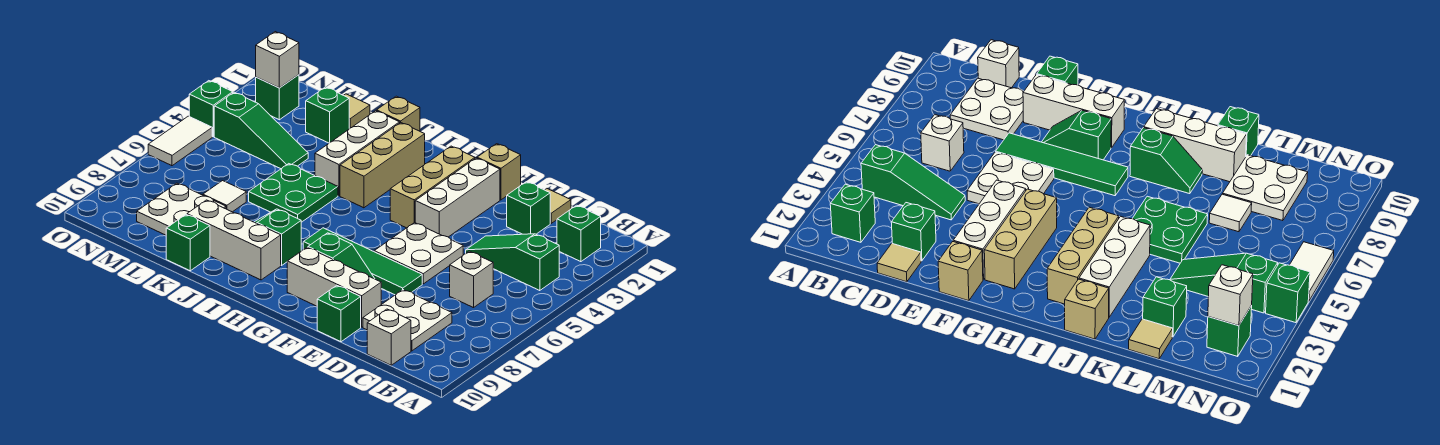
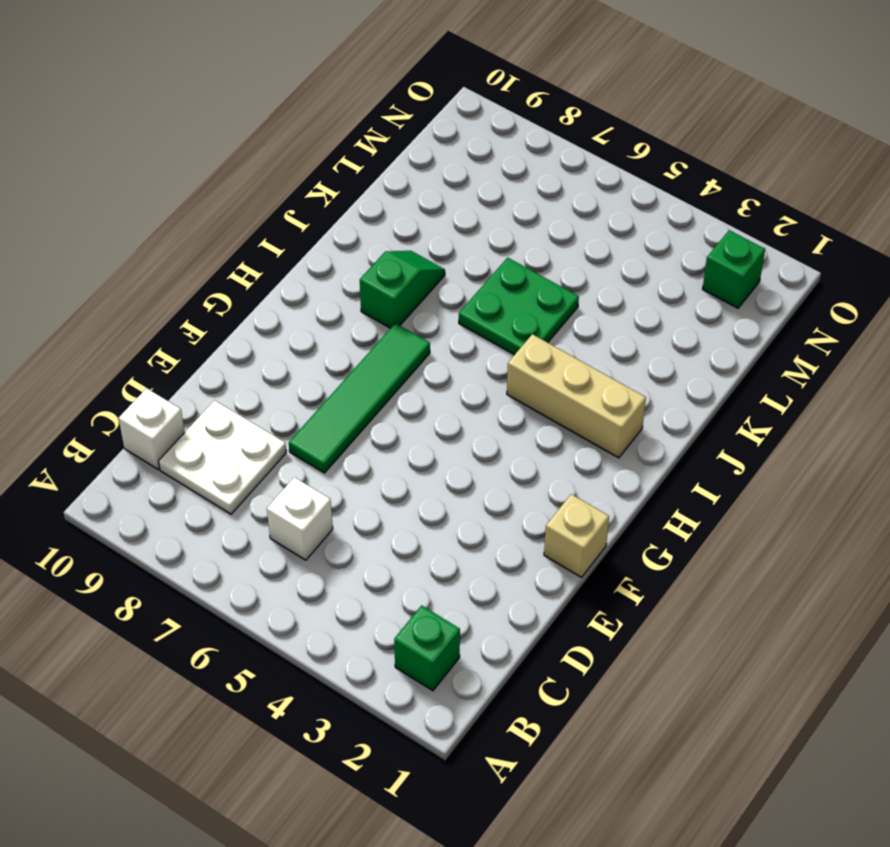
none -> green 1x3 slope [466,234,559,291]
none -> tan 1x1 tile [545,189,571,223]
none -> green 1x1 brick [507,182,550,234]
none -> white 2x2 plate [374,223,463,284]

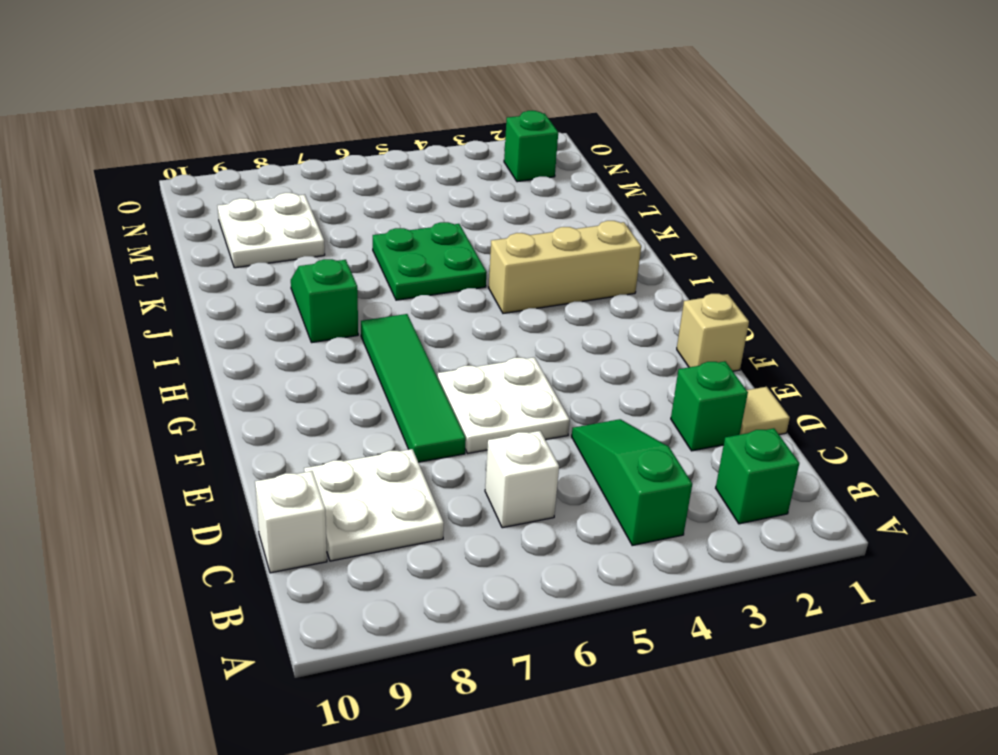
none -> white 1x3 brick [287,247,381,327]
none -> green 1x1 brick [317,285,361,342]
none -> white 1x3 brick [415,158,500,237]
none -> green 1x2 slope [308,233,375,279]

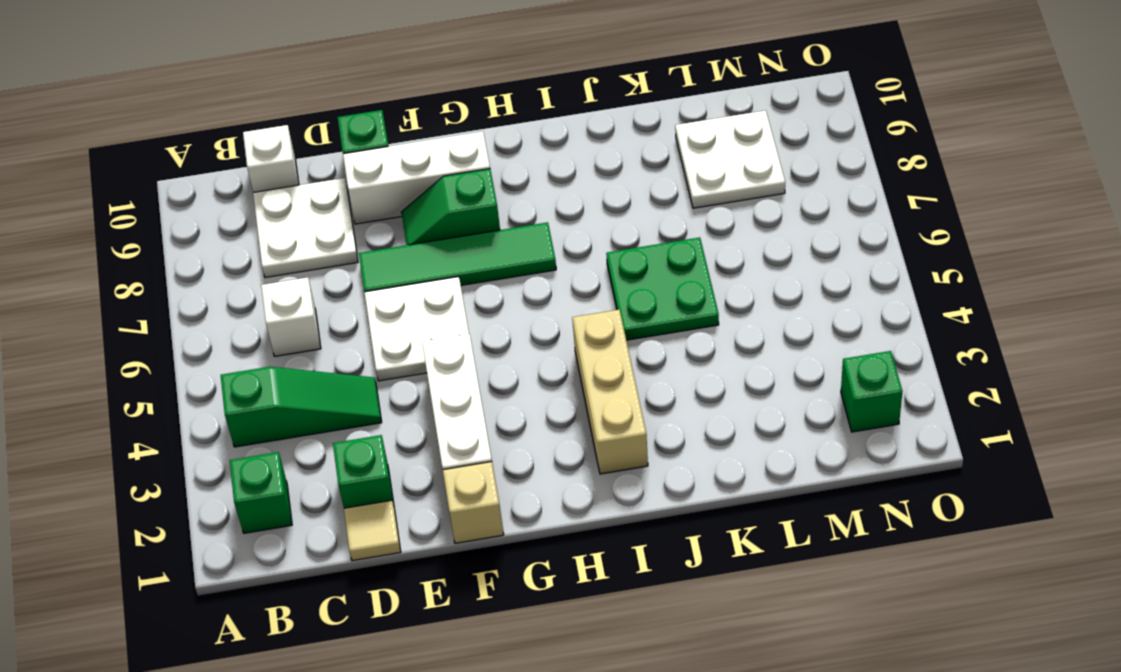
none -> tan 1x3 brick [390,146,475,228]
none -> green 1x2 slope [255,209,301,265]
none -> white 1x3 brick [187,200,281,280]
none -> tan 1x1 brick [377,96,420,131]

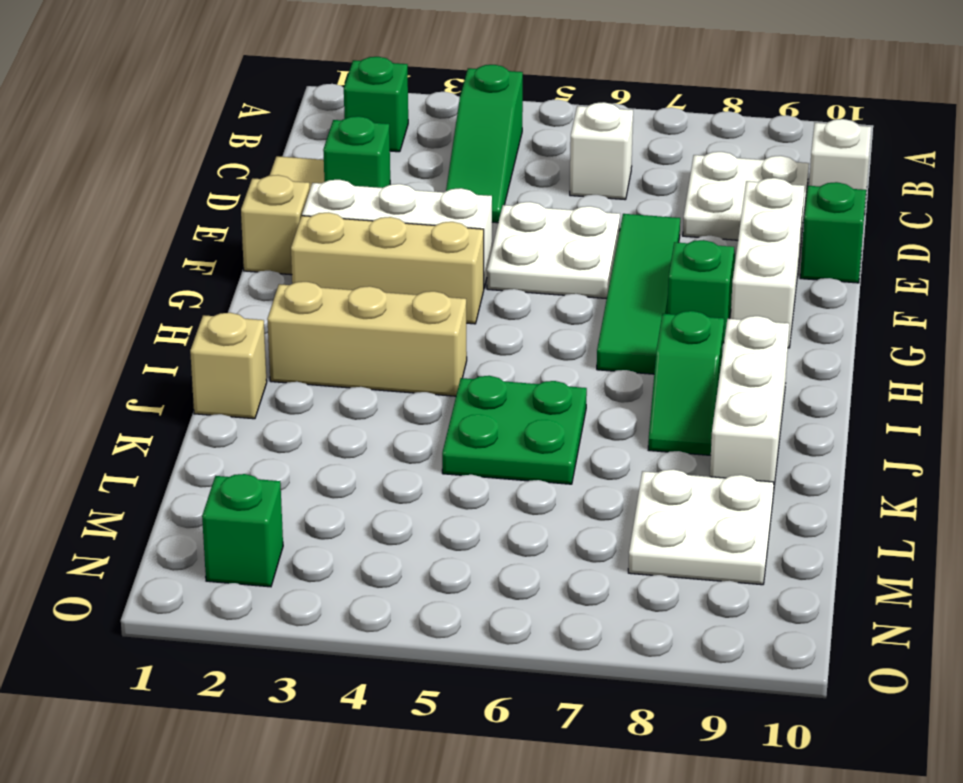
none -> white 1x3 brick [315,111,400,196]
none -> green 1x1 brick [166,215,210,271]
none -> tan 1x1 tile [344,94,370,129]
none -> green 1x1 brick [306,87,349,143]

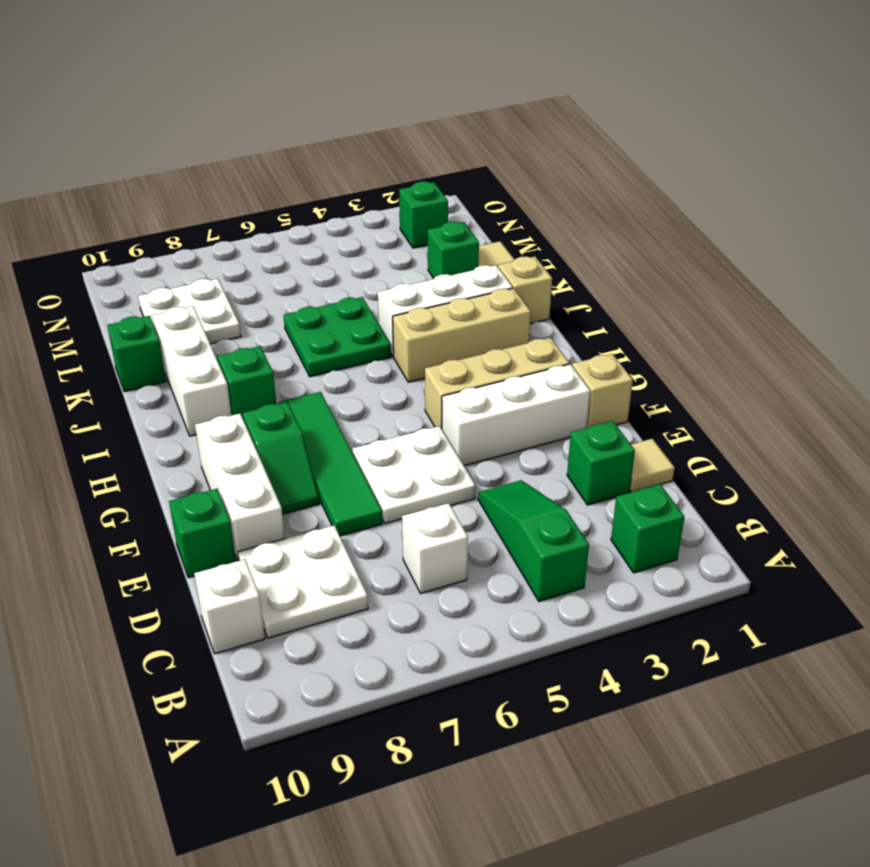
none -> green 1x3 slope [214,92,308,169]
none -> white 1x1 tile [203,181,246,212]
none -> green 1x1 brick [189,81,233,137]
none -> white 1x2 tile [148,116,212,166]

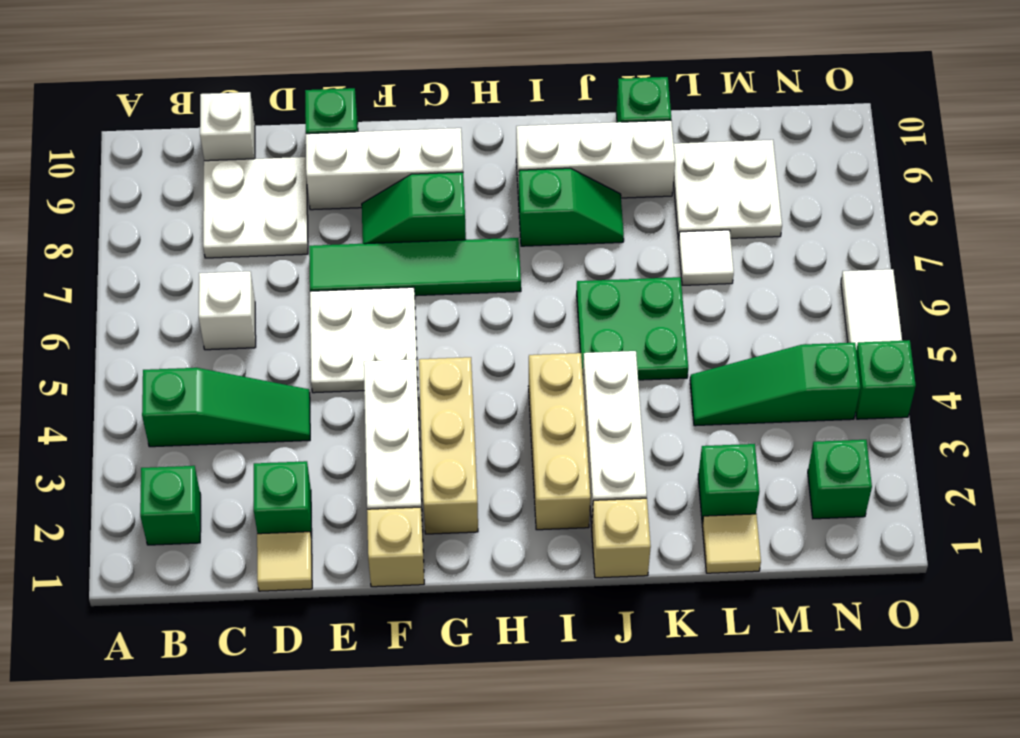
none -> white 1x1 brick [256,32,299,88]

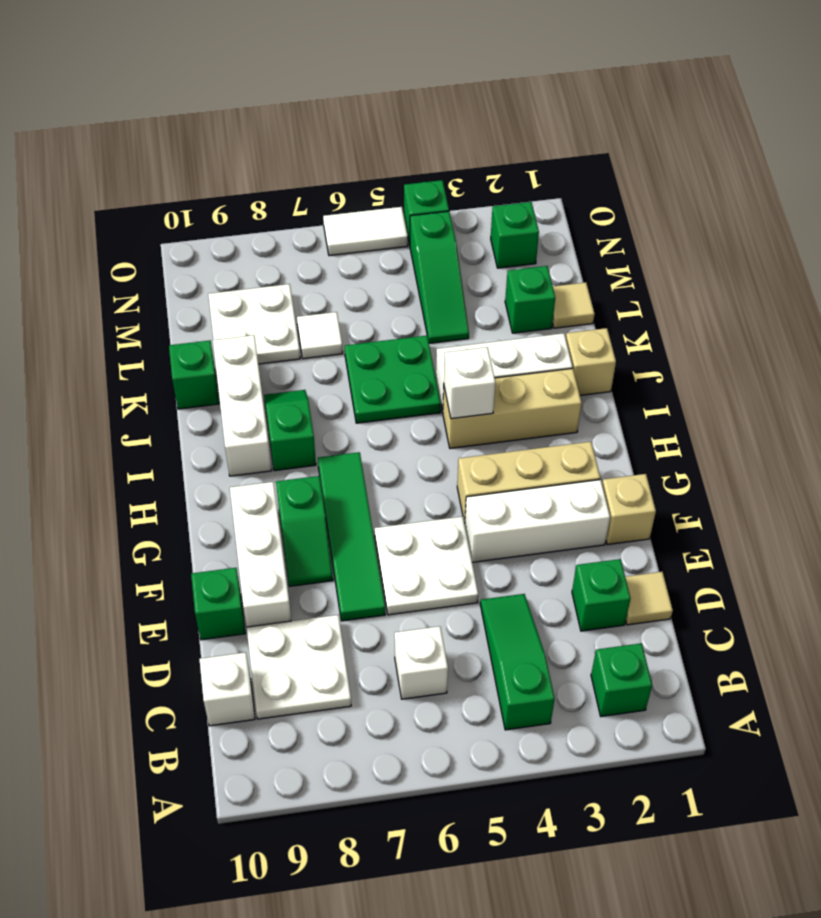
white 1x1 brick [444,347,495,419] -> white 1x1 brick moved to [256,32,299,88]

